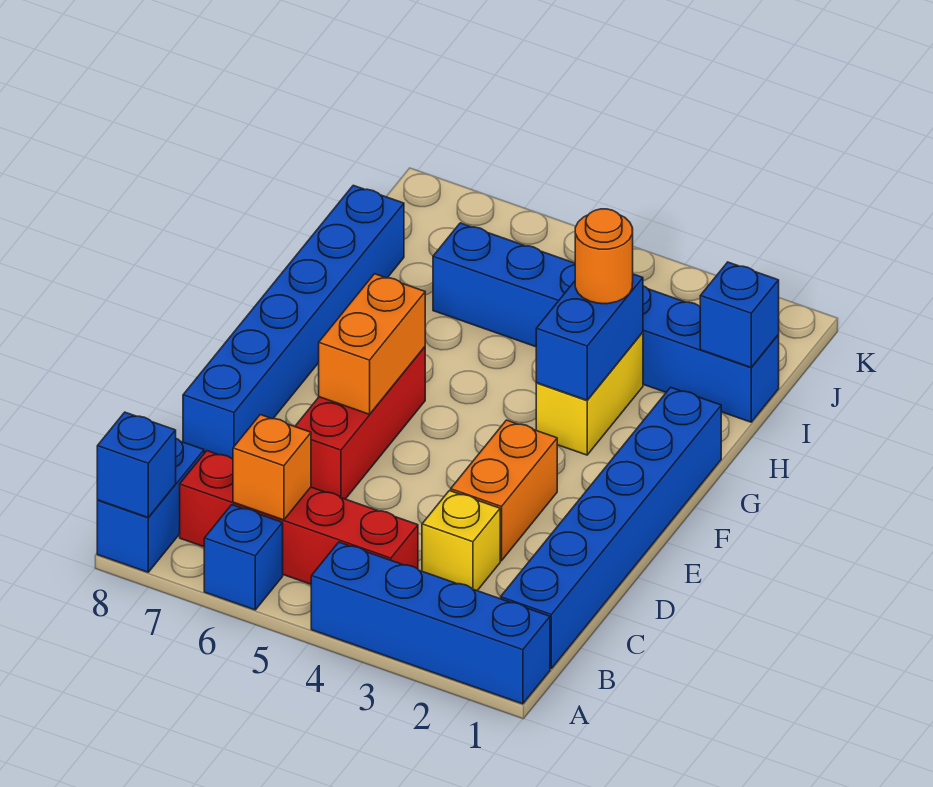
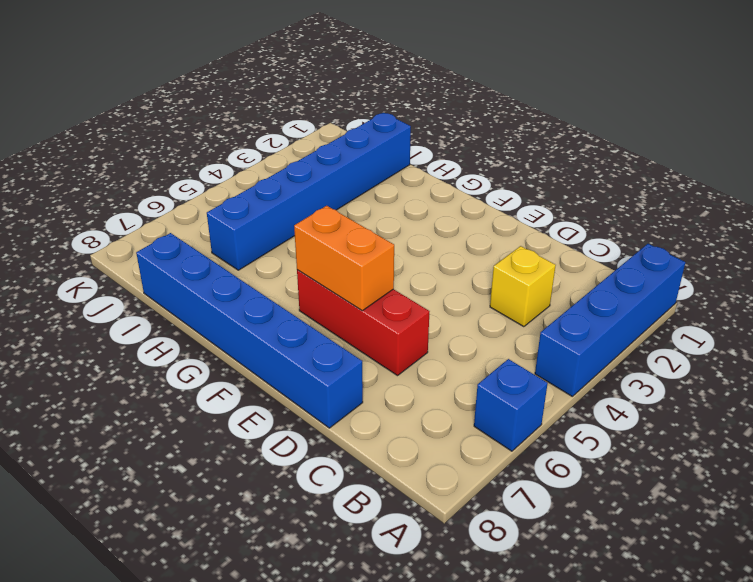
none -> blue 1x2 brick [97,439,204,572]
none -> blue 1x6 brick [501,387,721,669]
none -> red 1x4 brick [180,451,418,584]

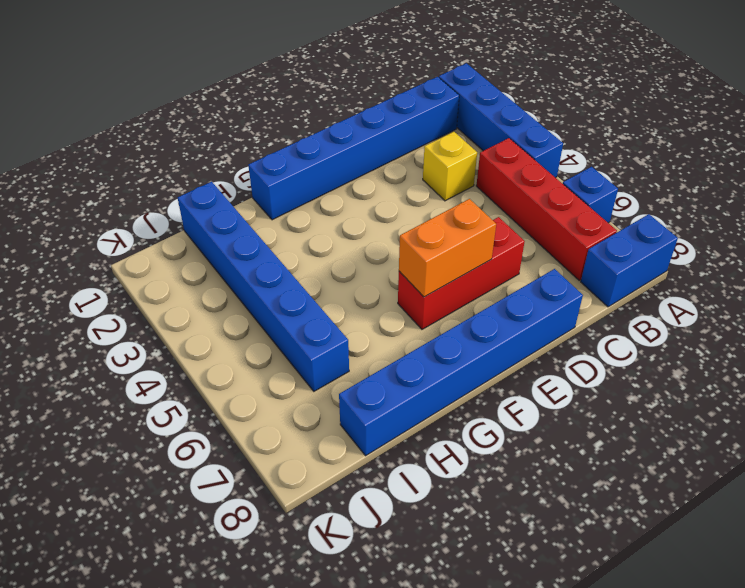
none -> orange 1x2 brick [451,420,557,561]
none -> yellow 1x2 brick [536,332,643,455]
none -> blue 1x1 brick [97,412,176,518]

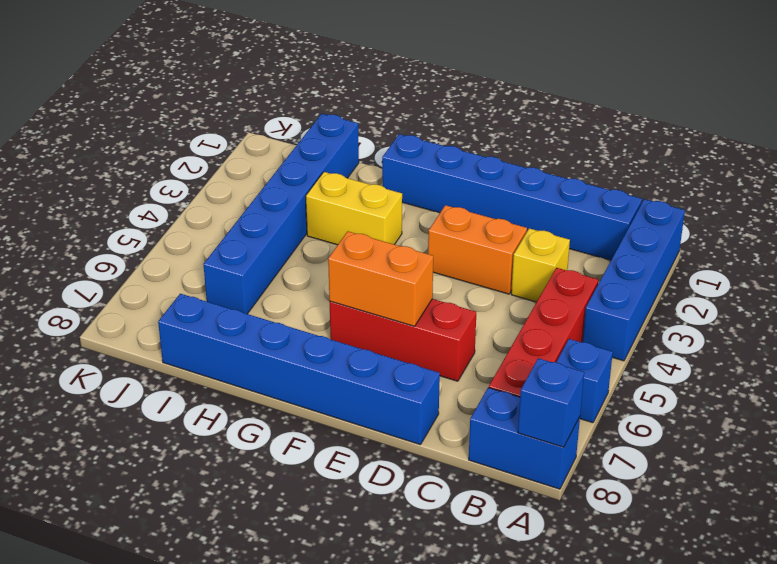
none -> orange 1x1 brick [233,415,311,520]
none -> blue 1x2 brick [536,274,643,400]
none -> blue 1x1 brick [700,262,779,367]

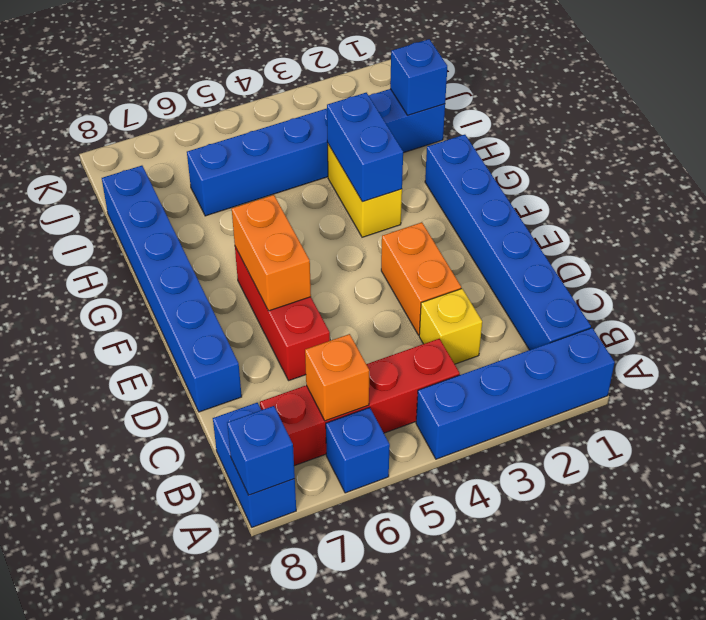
none -> orange 1x1 round brick [575,209,633,304]

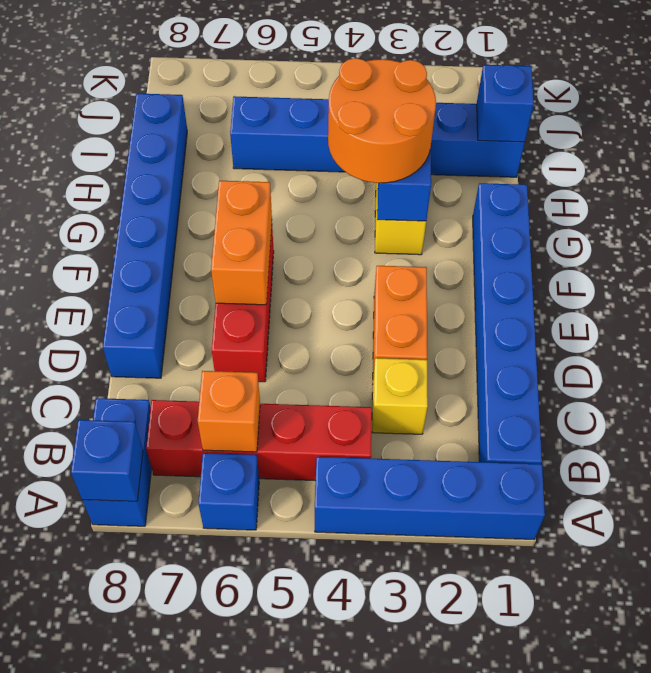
orange 2x2 round brick [328,58,436,183] -> orange 1x1 round brick [575,209,633,304]

